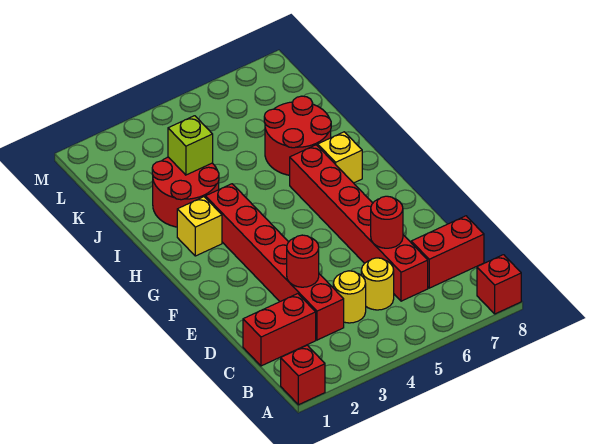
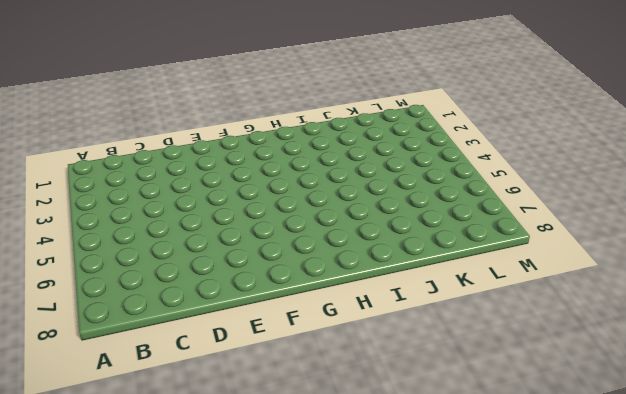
none -> red 1x1 brick [281,345,325,405]
none -> red 1x1 brick [477,255,521,314]
none -> red 1x2 brick [243,294,316,366]

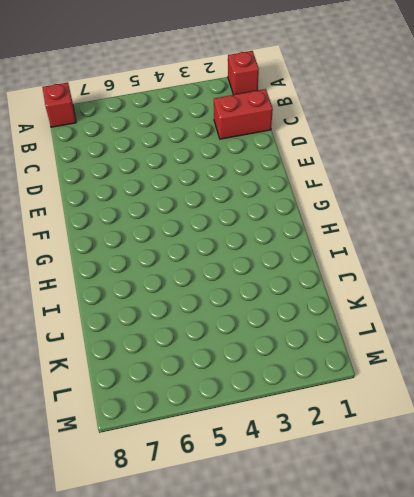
none -> red 1x6 brick [206,184,344,340]
none -> yellow 1x1 round brick [333,271,366,323]
none -> yellow 1x1 round brick [361,258,394,310]

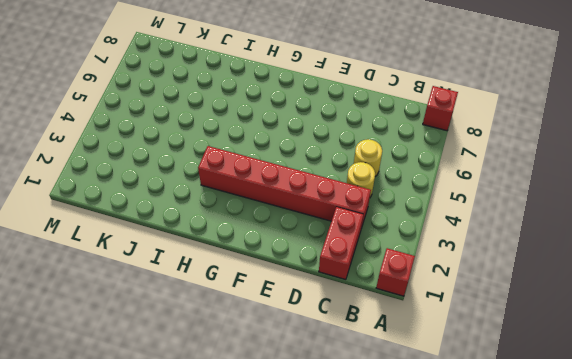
none -> red 1x6 brick [290,145,428,301]
none -> red 1x2 brick [411,216,484,288]
none -> yellow 1x1 brick [177,197,222,256]

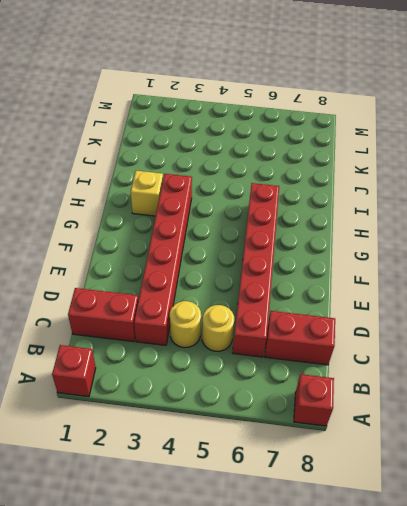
none -> yellow 1x1 brick [318,132,362,183]
none -> red 2x2 round brick [152,157,219,227]
none -> red 2x2 round brick [264,96,331,175]

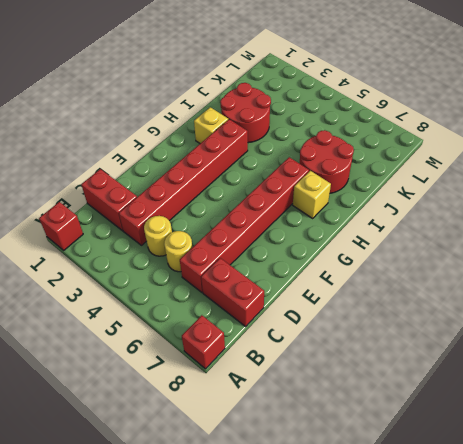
none -> red 1x1 round brick [287,235,319,287]
none -> red 1x1 round brick [371,196,403,248]
none -> lime 1x1 brick [168,116,213,175]

